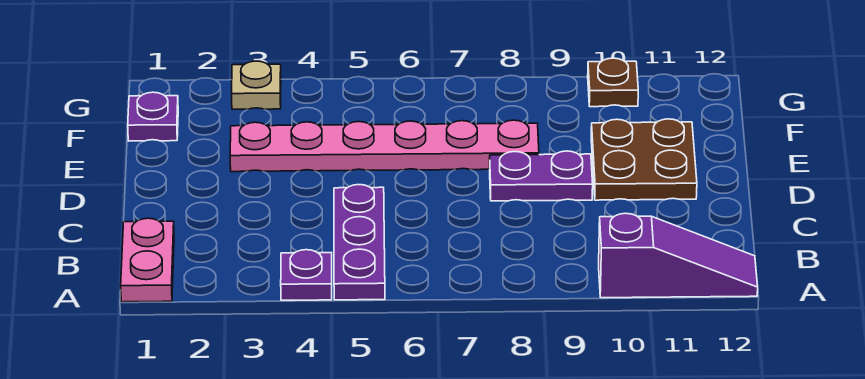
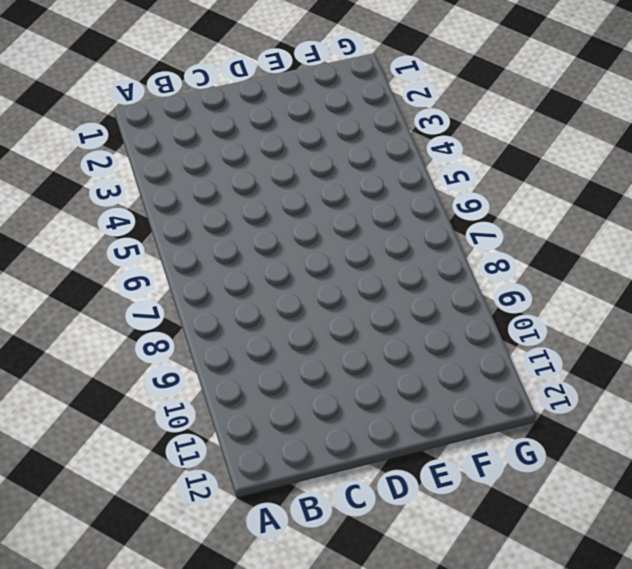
none -> pink 1x2 plate [121,218,174,302]
none -> purple 1x1 plate [281,250,332,300]

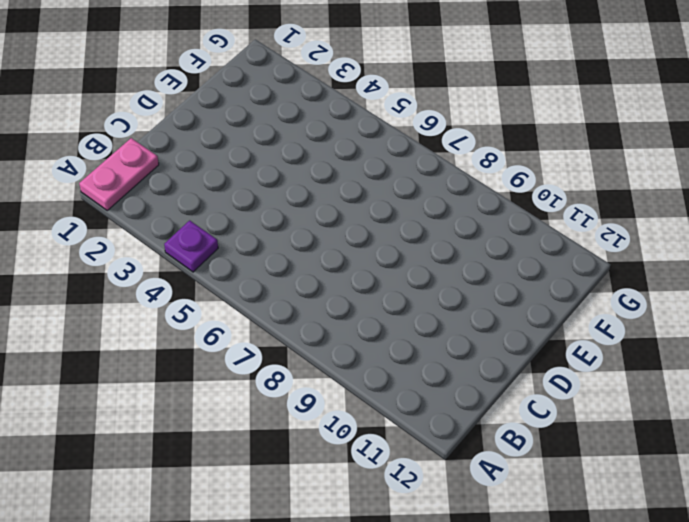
none -> purple 1x3 plate [334,185,385,300]
none -> purple 1x3 slope [599,213,758,298]

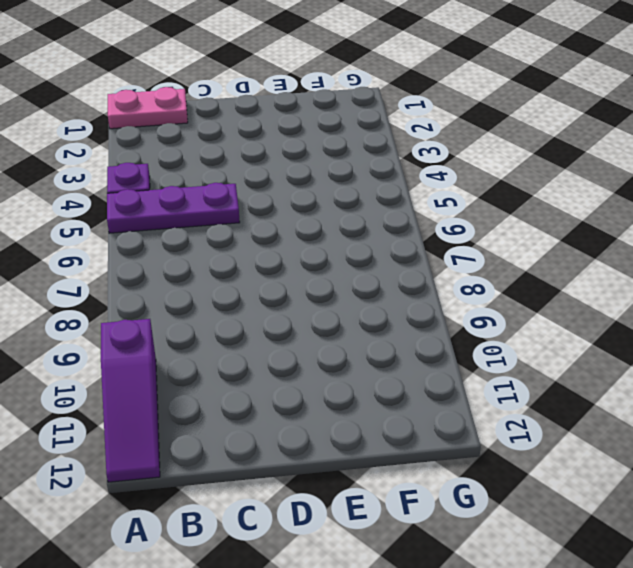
none -> purple 1x2 plate [490,151,593,201]
none -> brown 2x2 plate [591,119,697,200]

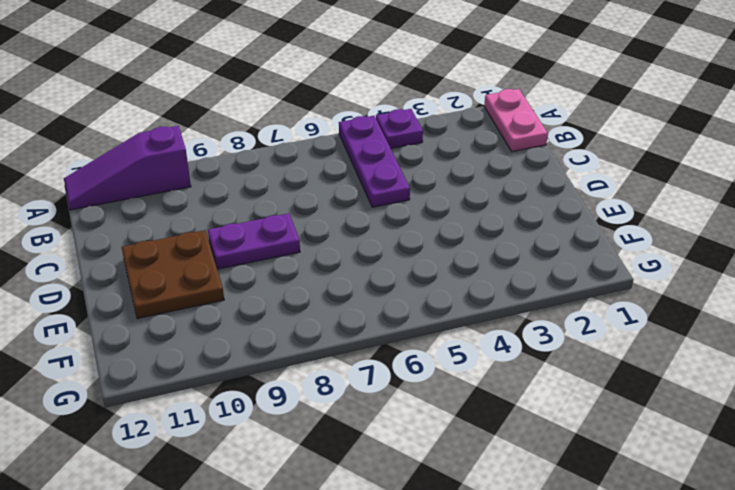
none -> pink 1x6 plate [230,120,539,172]
none -> purple 1x1 plate [128,92,178,141]

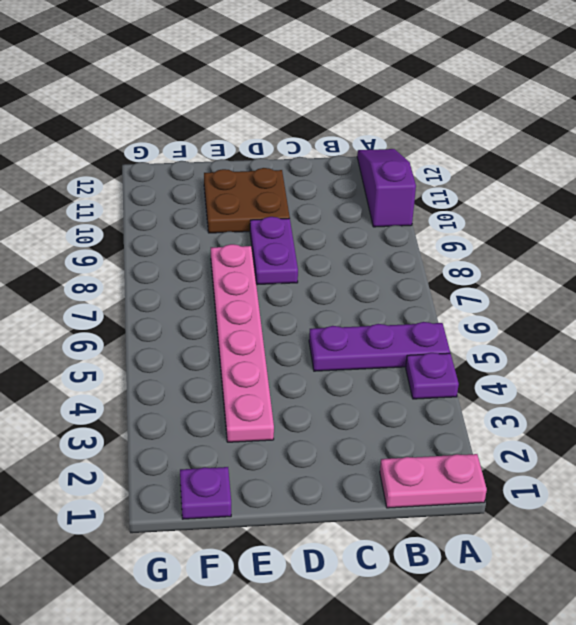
none -> tan 1x1 plate [232,61,281,109]
none -> brown 1x1 plate [588,58,638,107]

